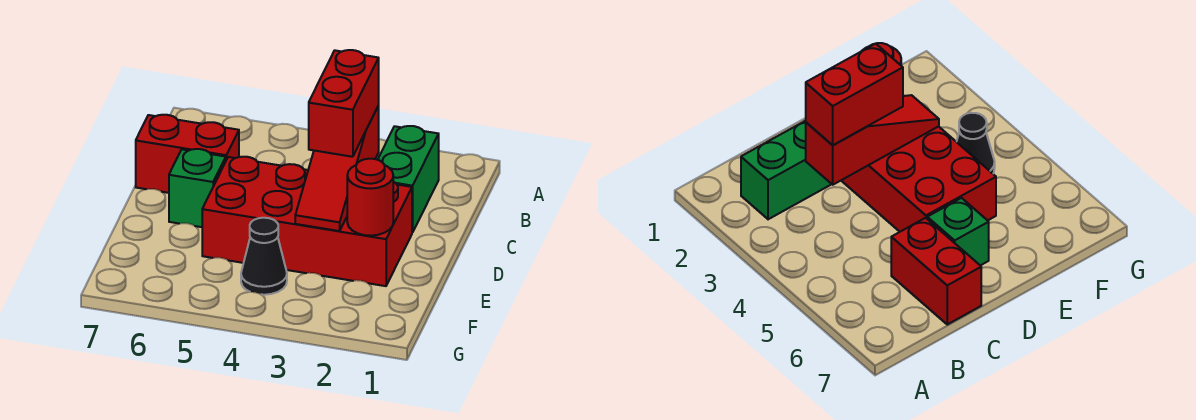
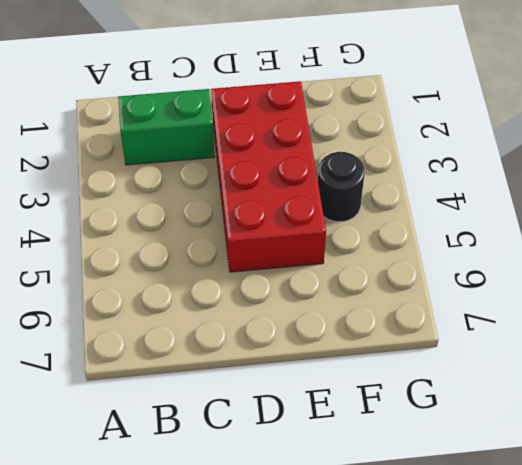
black 1x1 round brick [318,152,364,222] -> black 1x1 cone [241,218,287,295]
none -> red 1x2 brick [136,115,239,193]
none -> green 1x1 brick [169,149,226,227]

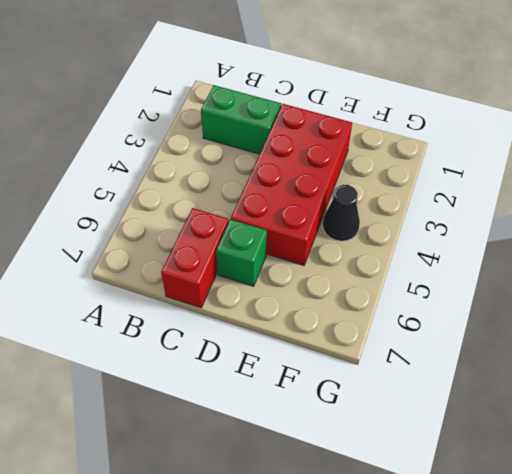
none -> red 1x3 slope [295,105,379,231]
none -> red 1x1 round brick [347,159,393,236]

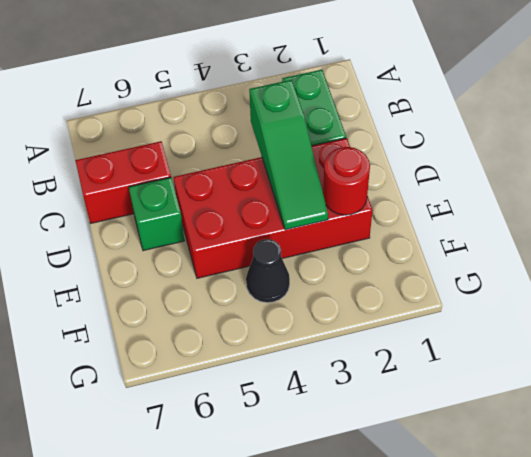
green 1x3 slope [249,80,328,230] -> red 1x3 slope [295,105,379,231]
none -> red 1x2 brick [309,50,379,157]

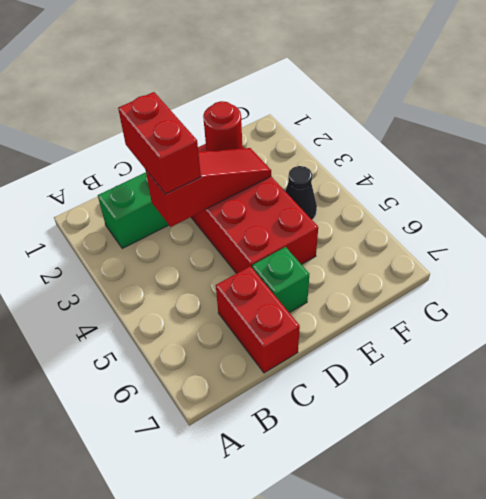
red 1x2 brick [118,92,201,194] -> red 1x2 brick turned to [309,50,379,157]

